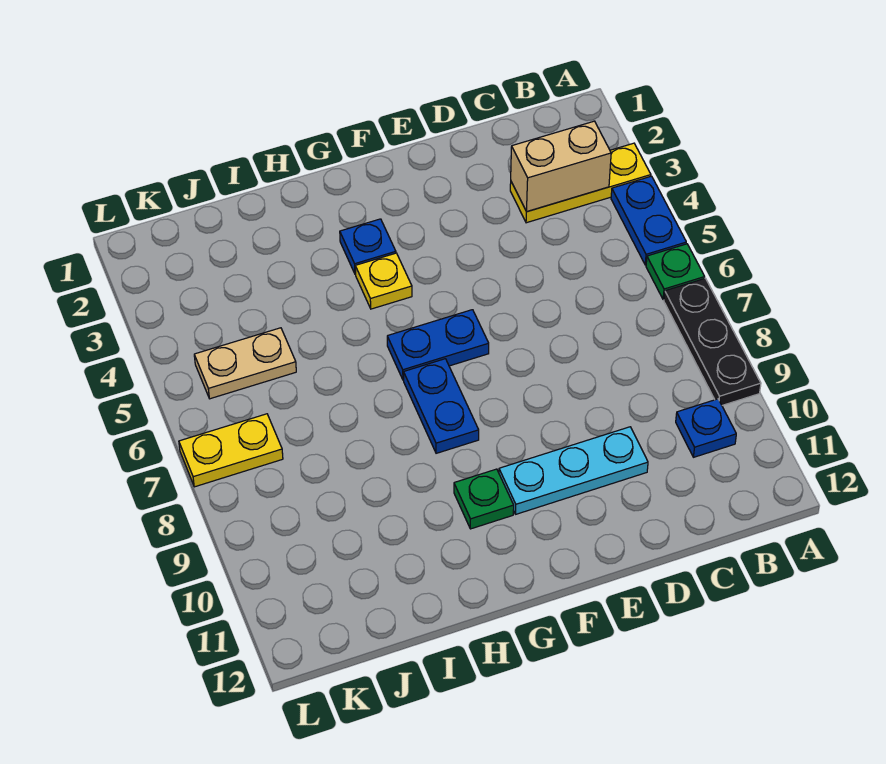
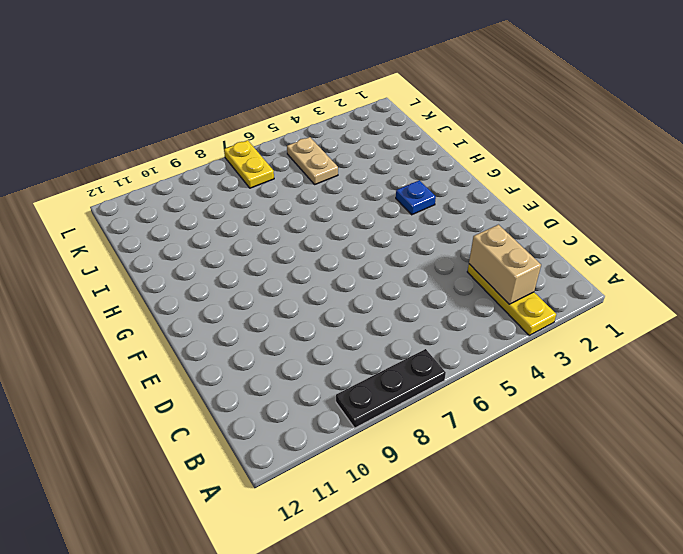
none -> blue 1x2 plate [611,176,686,265]
none -> green 1x1 plate [646,244,705,300]
none -> blue 1x1 plate [676,399,736,457]

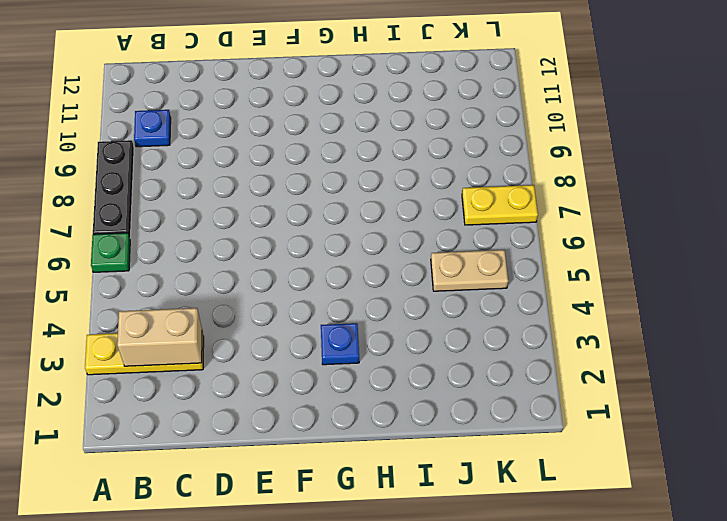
none -> blue 1x2 plate [611,176,686,265]
none -> cyan 1x3 plate [499,427,648,514]
none -> blue 1x2 plate [387,310,489,380]

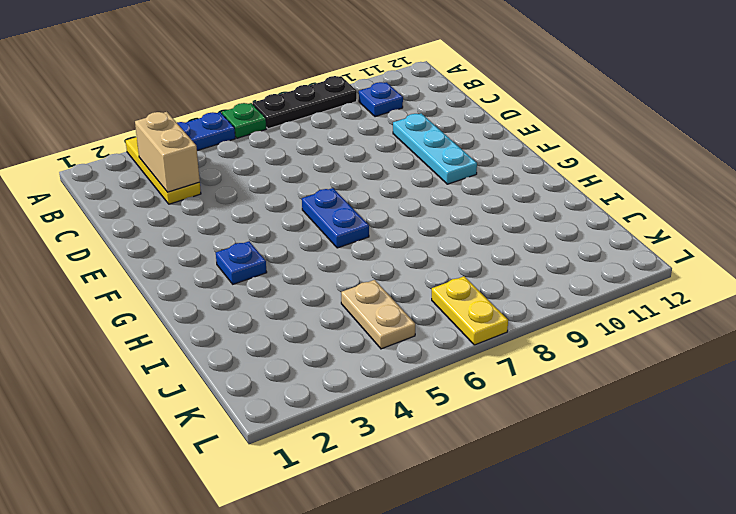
none -> yellow 1x1 plate [355,253,412,309]
none -> blue 1x2 plate [404,359,479,453]
none -> green 1x1 plate [454,469,514,529]

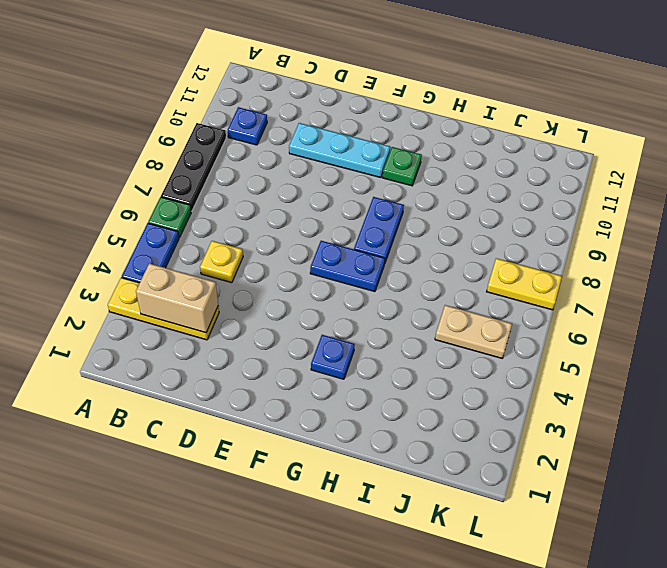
yellow 1x1 plate [200,241,243,283] -> yellow 1x1 plate moved to [355,253,412,309]

